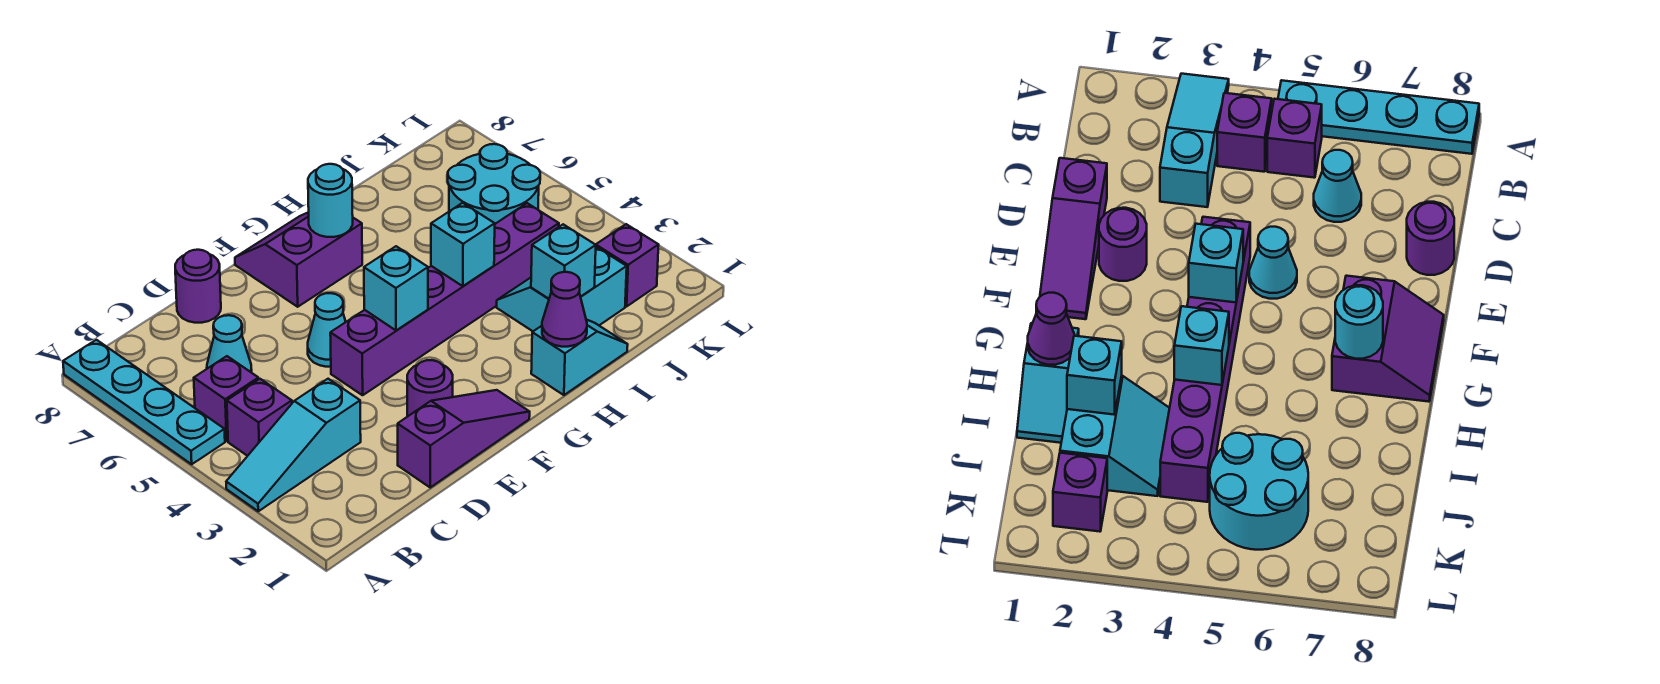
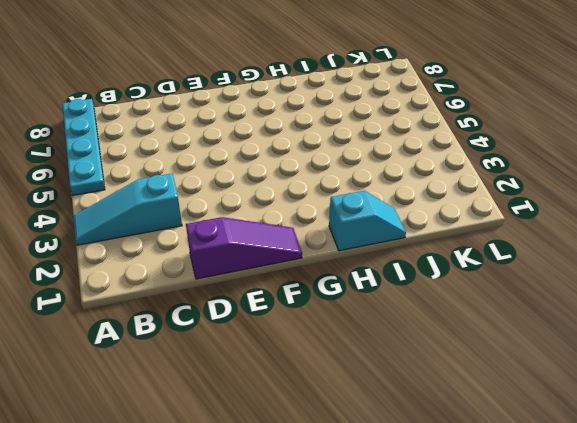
none -> purple 1x1 brick [227,379,292,456]
none -> purple 1x1 brick [194,356,258,441]
none -> cyan 1x1 cone [207,315,252,373]

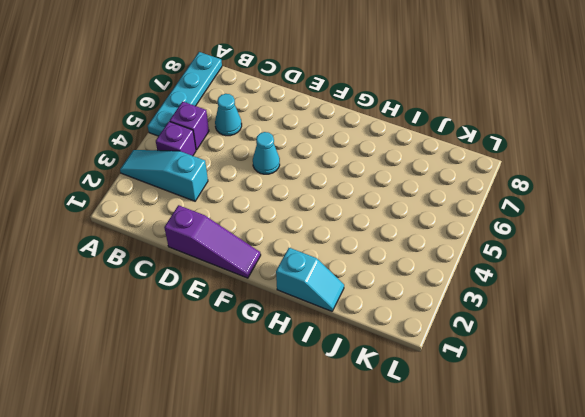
none -> purple 1x1 round brick [175,250,221,323]
none -> purple 1x1 round brick [407,360,453,417]
none -> purple 1x6 brick [330,203,559,395]

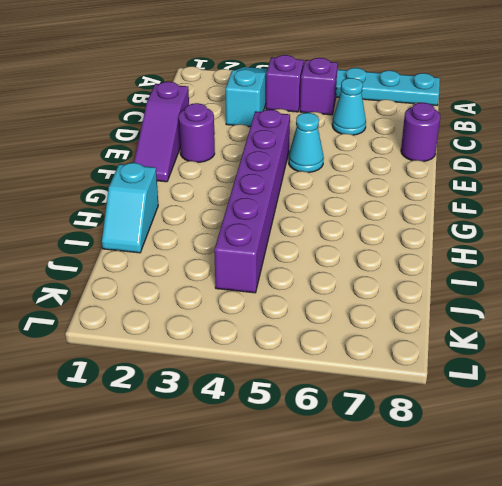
none -> purple 2x2 slope [235,212,362,307]
none -> cyan 2x2 slope [497,247,627,331]
none -> cyan 2x2 round brick [448,144,540,224]

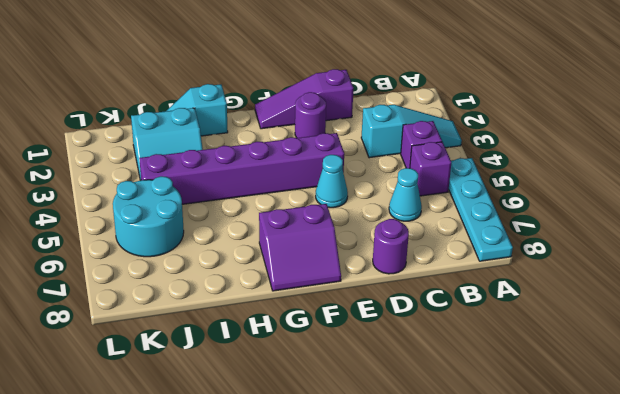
none -> purple 1x1 brick [596,224,659,306]
none -> cyan 1x1 brick [364,246,428,330]
none -> cyan 1x1 round brick [308,164,353,237]

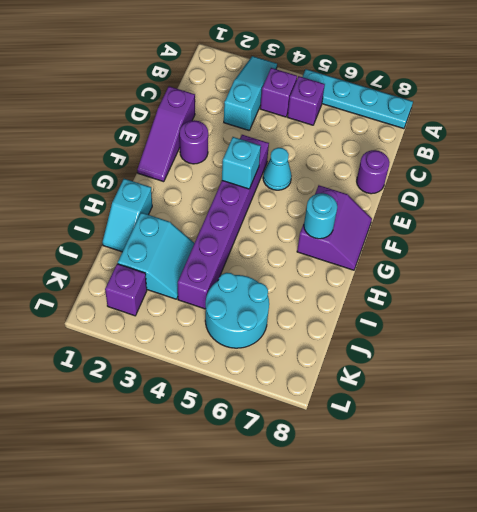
none -> cyan 1x1 cone [207,315,252,373]
none -> purple 1x1 cone [542,272,587,347]
none -> cyan 1x1 brick [431,203,495,286]

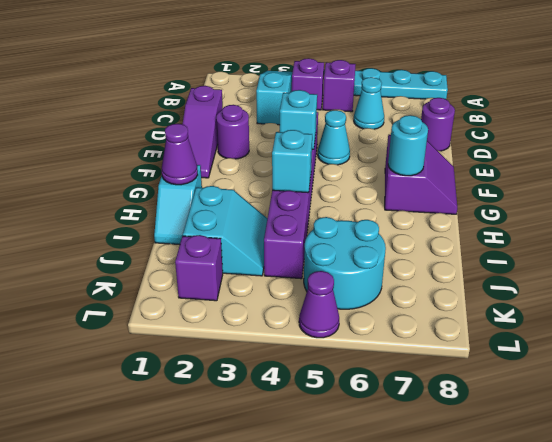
purple 1x1 cone [299,271,339,338] -> none
none -> cyan 1x1 brick [531,224,596,299]

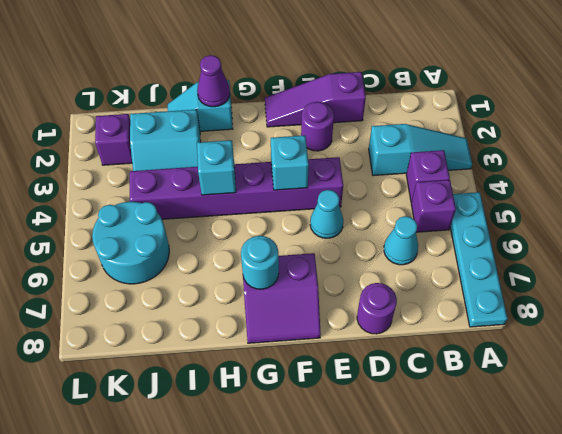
none -> cyan 1x1 brick [531,224,596,299]

